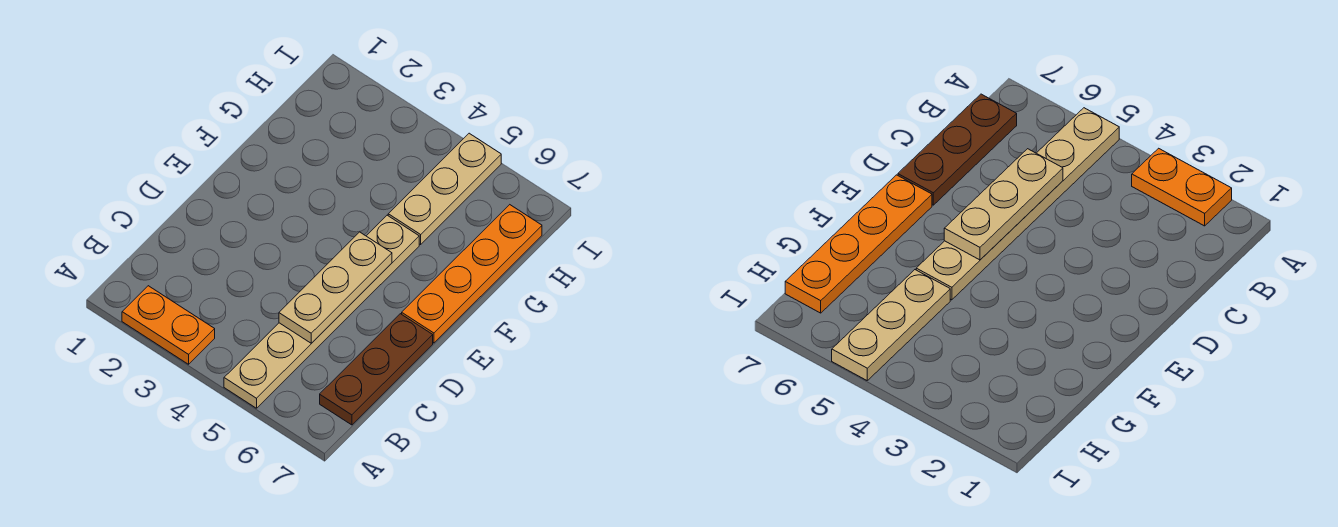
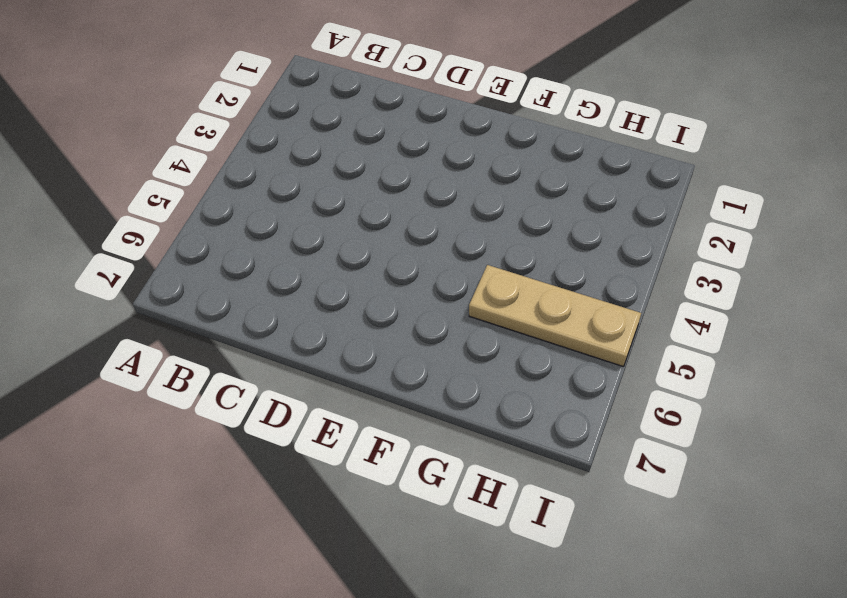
none -> orange 1x2 plate [122,286,215,364]
none -> tan 1x6 plate [224,215,419,408]

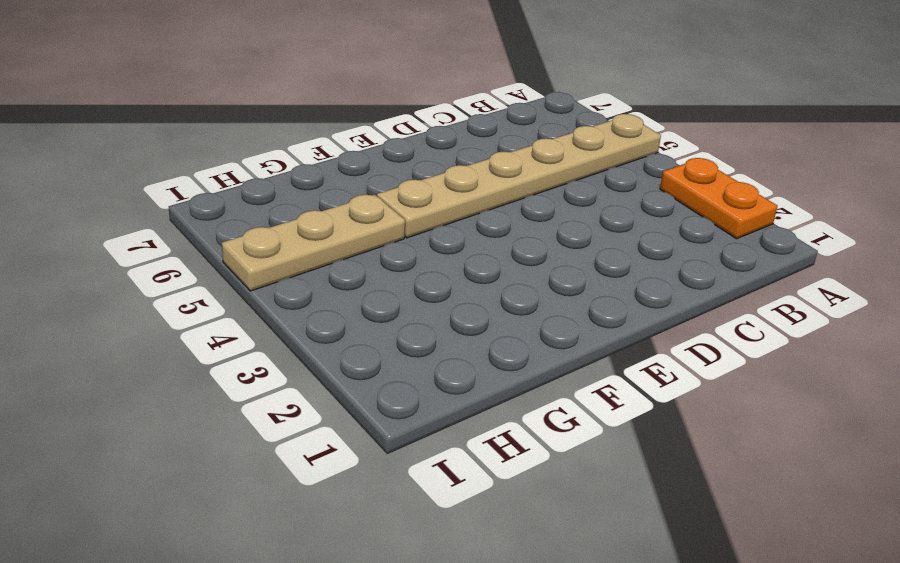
none -> brown 1x3 plate [320,314,433,425]
none -> orange 1x4 plate [402,205,542,343]

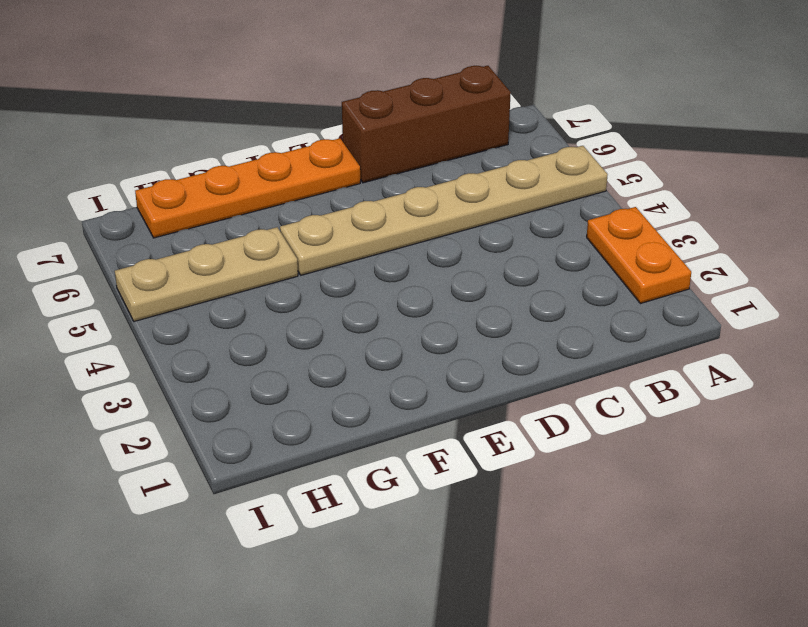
brown 1x3 brick [342,66,511,183] -> brown 1x3 plate [320,314,433,425]
none -> tan 1x3 plate [279,232,392,343]

